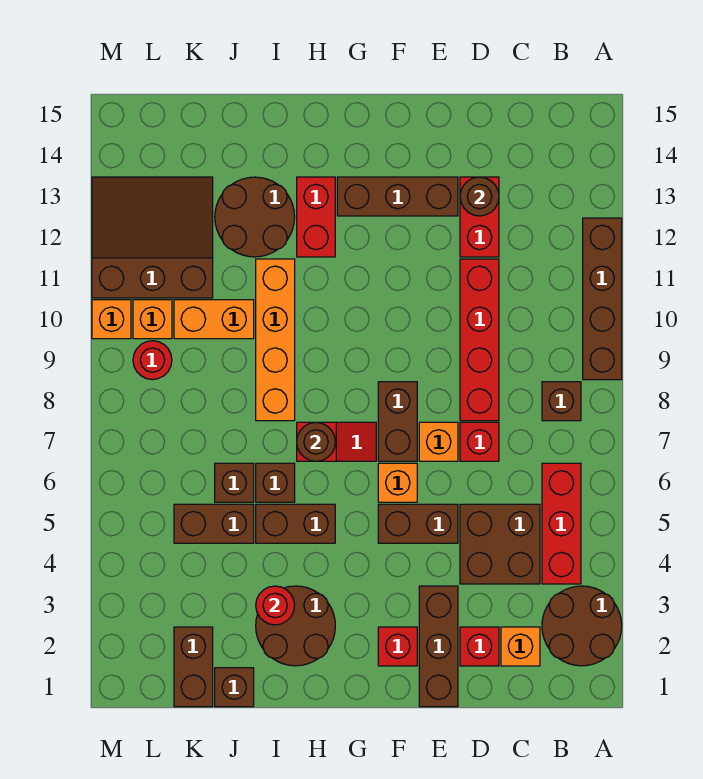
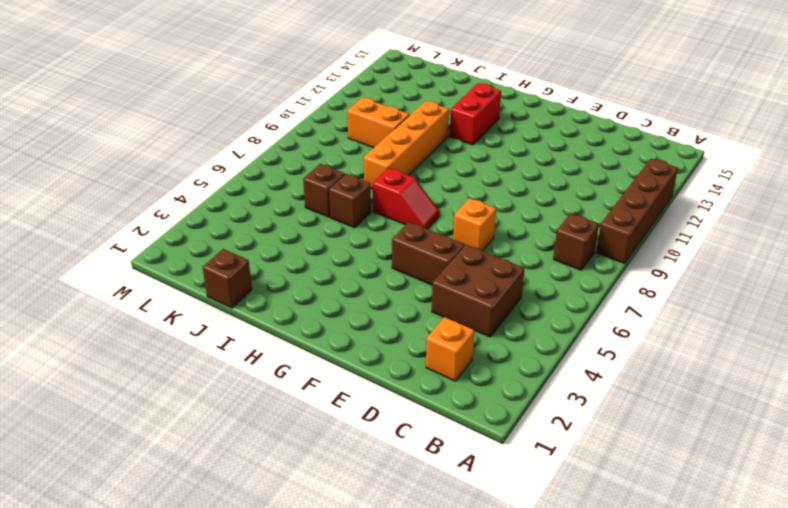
none -> brown 2x2 round brick [542,586,622,666]
none -> red 1x3 brick [542,463,581,584]
none -> red 1x1 brick [460,627,499,666]
none -> red 1x1 brick [460,422,499,461]

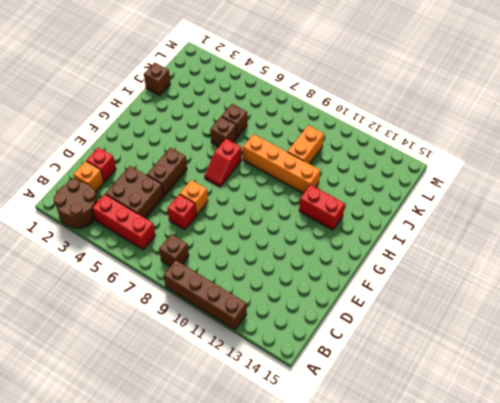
none -> red 1x4 brick [460,259,499,421]
none -> red 1x2 brick [460,177,499,257]
none -> brown 1x3 brick [419,586,458,707]
none -> brown 1x3 brick [337,177,458,216]

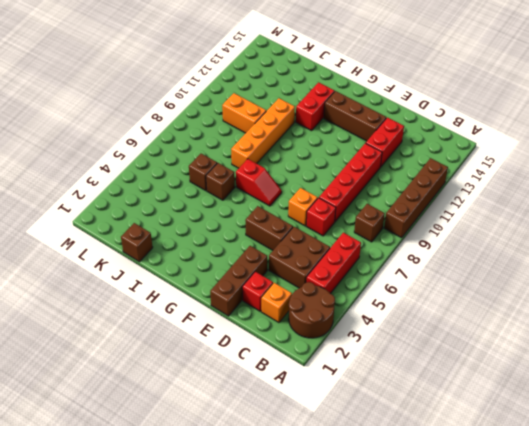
none -> red 1x1 brick [378,627,417,666]
none -> orange 1x1 brick [378,463,417,502]
none -> brown 1x2 brick [378,382,417,461]
none -> brown 2x2 round brick [256,586,335,666]

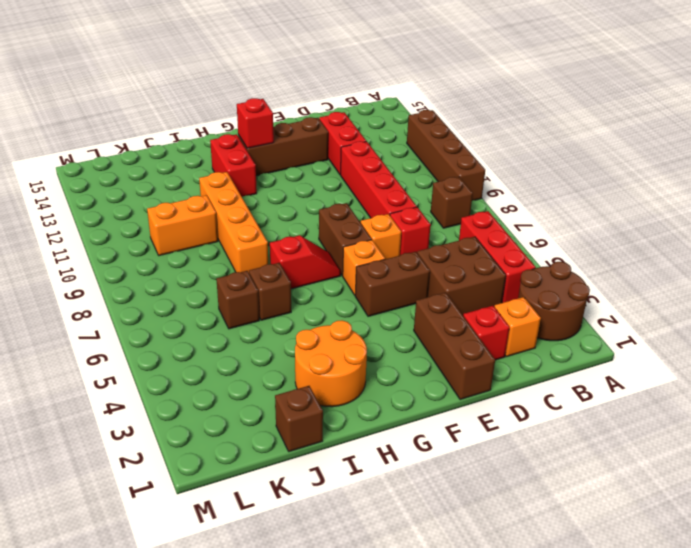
red 1x1 brick [237,98,274,148] -> red 1x1 brick moved to [378,627,417,666]
orange 2x2 round brick [295,320,367,407] -> brown 2x2 round brick [256,586,335,666]
none -> brown 1x2 brick [256,504,335,543]
none -> brown 2x2 round brick [215,177,295,257]
none -> brown 1x2 brick [174,504,254,543]
none -> brown 1x2 brick [174,627,213,707]

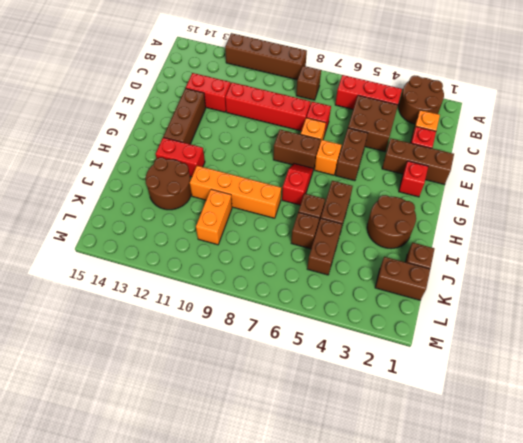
none -> brown 3x3 slope [92,177,213,298]
none -> red 1x1 round brick [133,341,172,380]
none -> orange 1x1 brick [133,300,172,339]
none -> orange 1x1 brick [92,300,131,339]

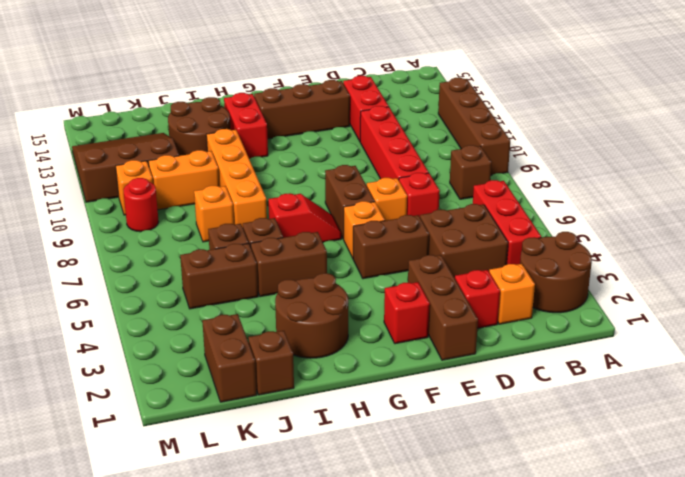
orange 1x1 brick [194,186,234,242] -> orange 1x1 brick moved to [92,300,131,339]
none -> brown 1x1 round brick [460,177,499,216]
none -> brown 1x1 round brick [297,422,335,461]
none -> red 1x1 round brick [256,586,295,625]

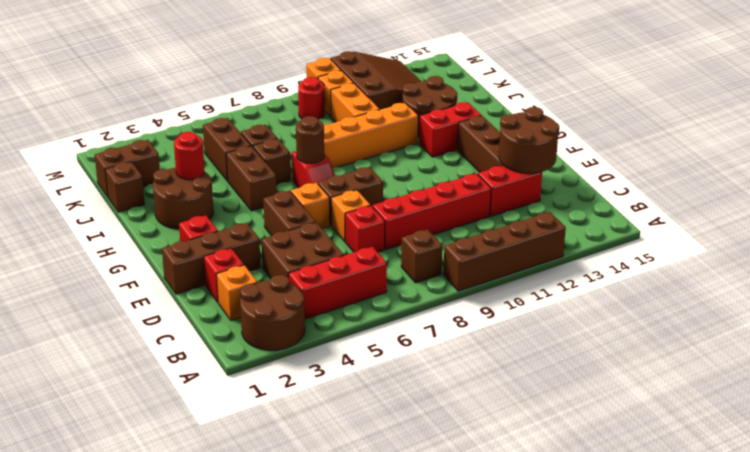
brown 2x2 round brick [499,107,559,173] -> brown 1x1 round brick [460,177,499,216]

